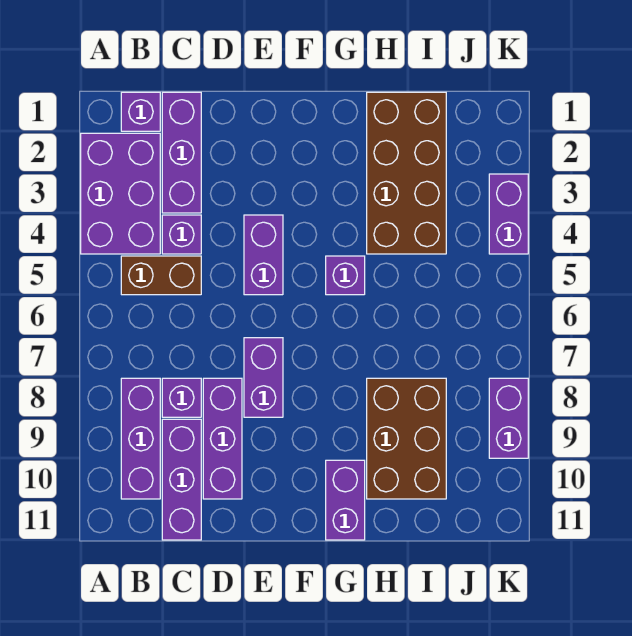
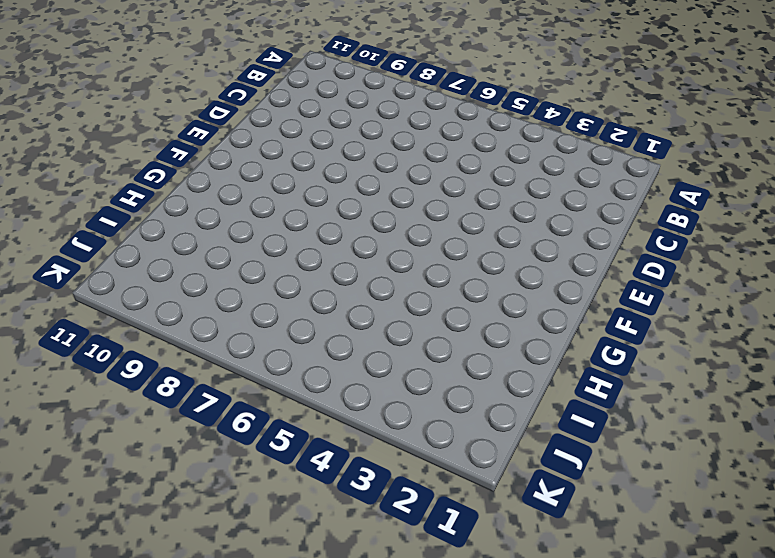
none -> purple 2x3 brick [81,133,160,254]
none -> purple 1x1 brick [121,92,160,131]
none -> brown 1x2 brick [121,256,201,295]

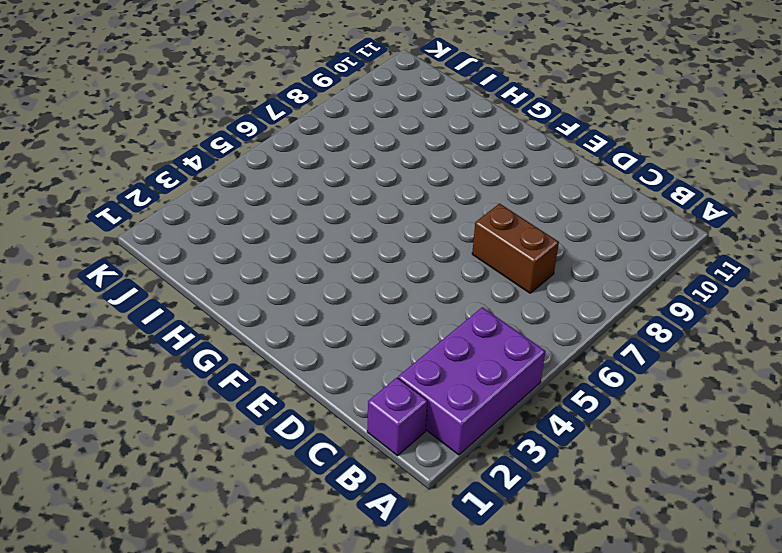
brown 1x2 brick [472,204,559,293] -> brown 1x2 brick moved to [121,256,201,295]
none -> purple 1x3 brick [121,378,160,499]
none -> purple 1x3 brick [162,92,201,213]
none -> purple 1x1 brick [162,215,201,254]

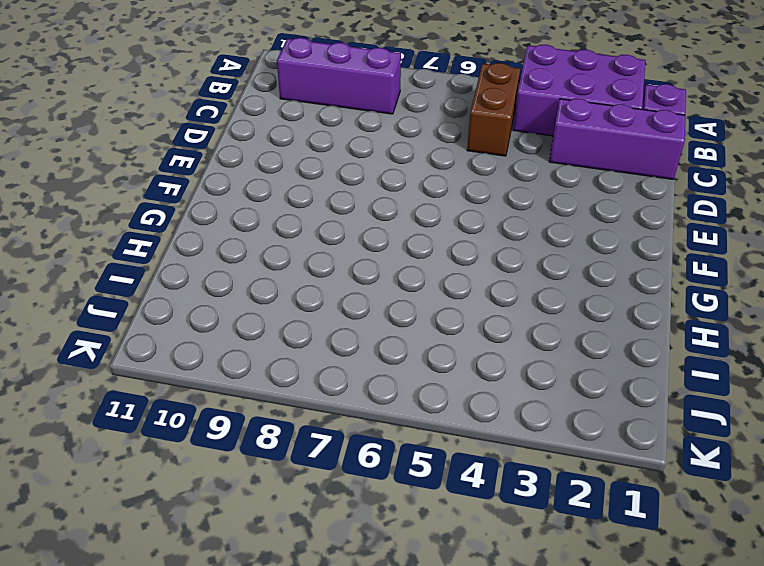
none -> purple 1x1 brick [162,215,201,254]
none -> purple 1x1 brick [162,378,201,417]
none -> purple 1x3 brick [162,419,201,540]

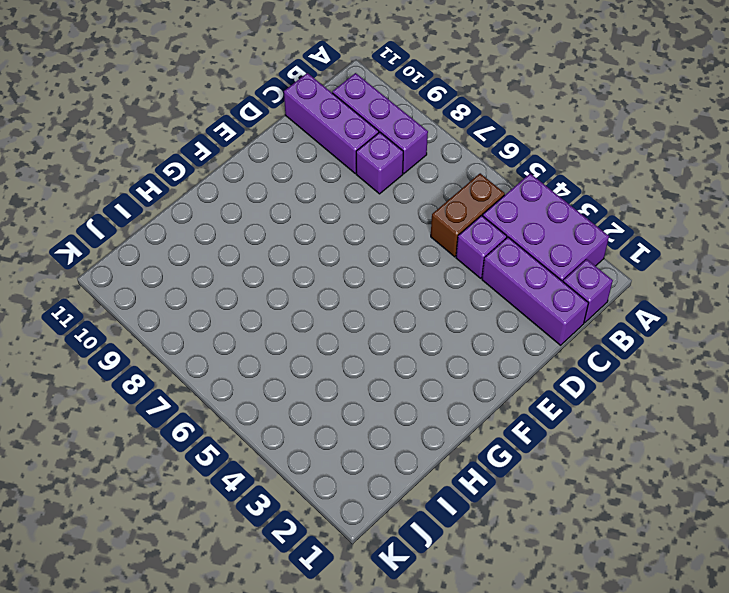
none -> purple 1x3 brick [203,378,242,499]
none -> purple 1x2 brick [244,215,283,295]
none -> purple 1x2 brick [244,338,283,417]

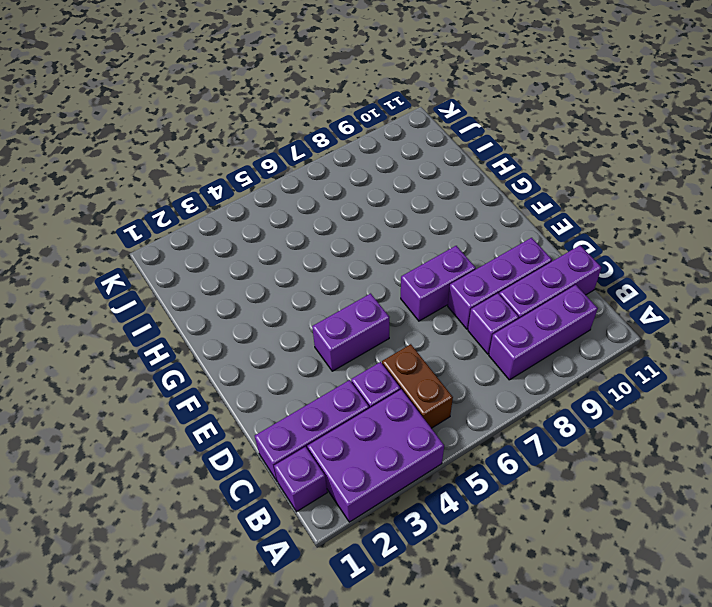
none -> purple 1x1 brick [326,256,365,295]
none -> purple 1x2 brick [326,460,365,540]
none -> brown 2x4 brick [367,92,446,254]

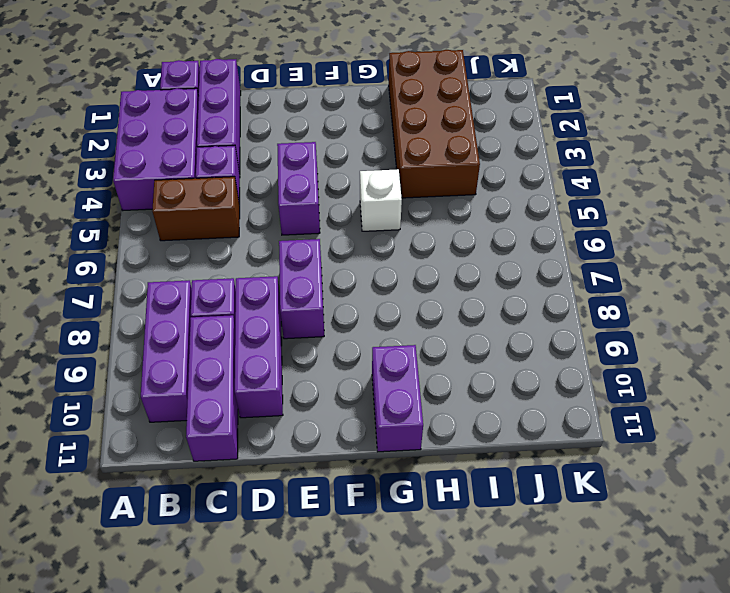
white 1x1 brick [360,169,402,231] -> purple 1x1 brick [326,256,365,295]
none -> brown 2x3 brick [367,378,446,499]
none -> purple 1x2 brick [489,174,528,254]
none -> purple 1x2 brick [489,378,528,458]

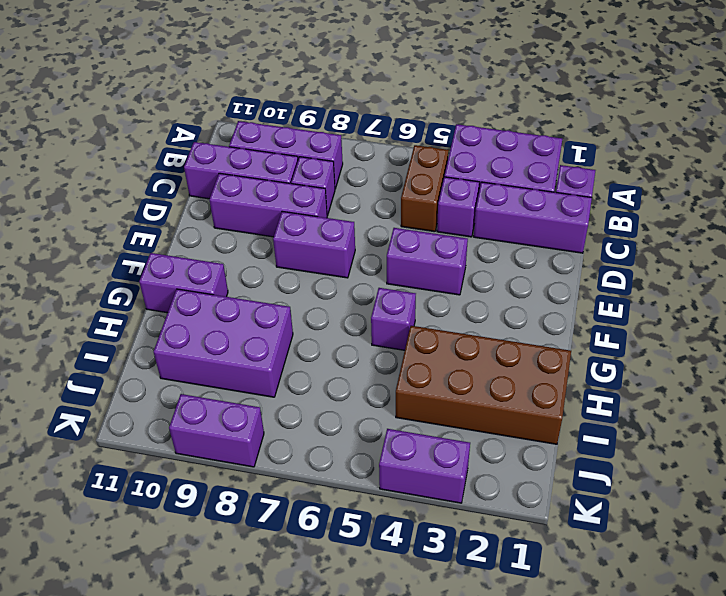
purple 2x3 brick [154,289,293,397] -> brown 2x3 brick [367,378,446,499]

